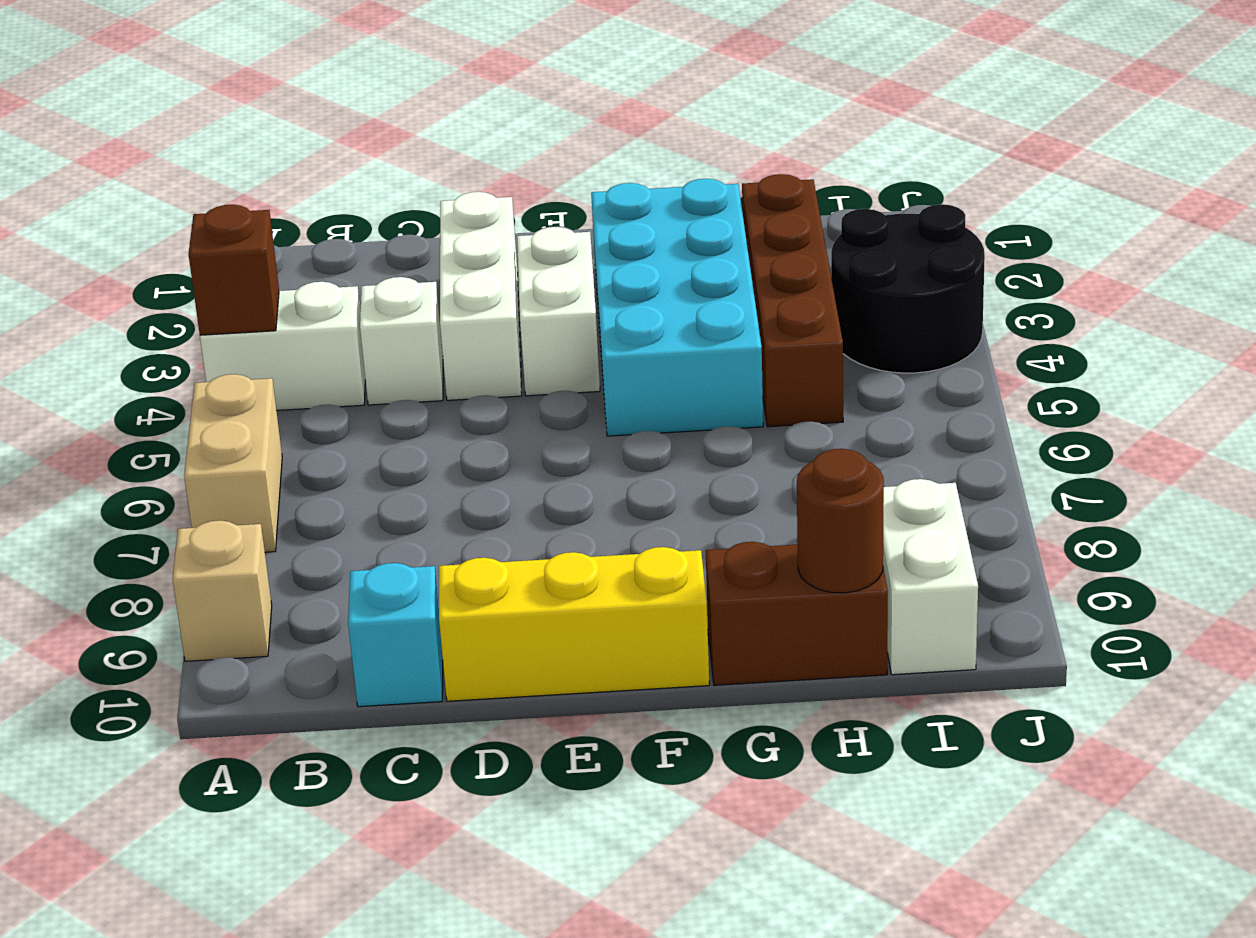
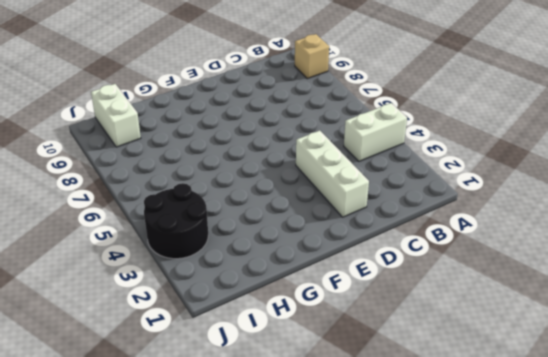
none -> tan 1x2 brick [184,374,282,552]
none -> white 1x1 brick [360,277,443,405]
none -> cyan 1x1 brick [348,563,443,707]

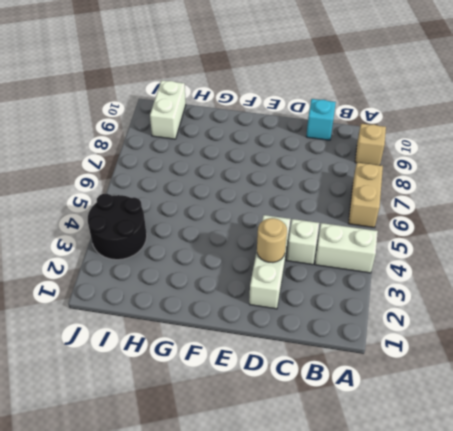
tan 1x1 round brick [257,218,287,262] -> none
none -> yellow 1x3 brick [439,547,709,701]
none -> white 1x2 brick [517,227,600,396]
none -> cyan 2x4 brick [591,179,763,436]

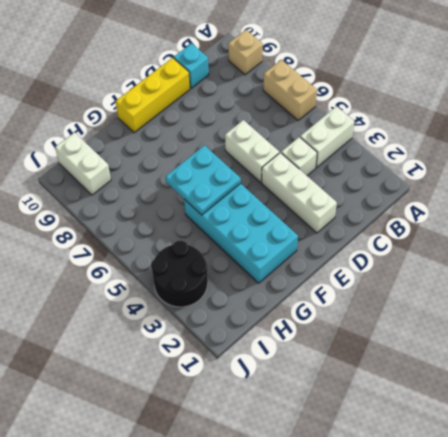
white 1x2 brick [225,120,279,182] -> white 1x2 brick moved to [517,227,600,396]
cyan 2x2 plate [165,145,241,215] -> none
none -> brown 1x2 brick [706,542,888,685]
none -> brown 1x4 brick [742,174,843,427]
none -> brown 1x1 brick [189,205,279,335]

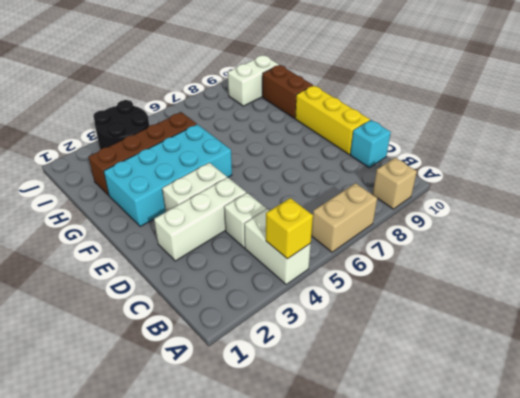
yellow 1x1 brick [266,198,313,259] -> brown 1x1 brick [189,205,279,335]
none -> brown 1x1 round brick [797,449,884,593]

